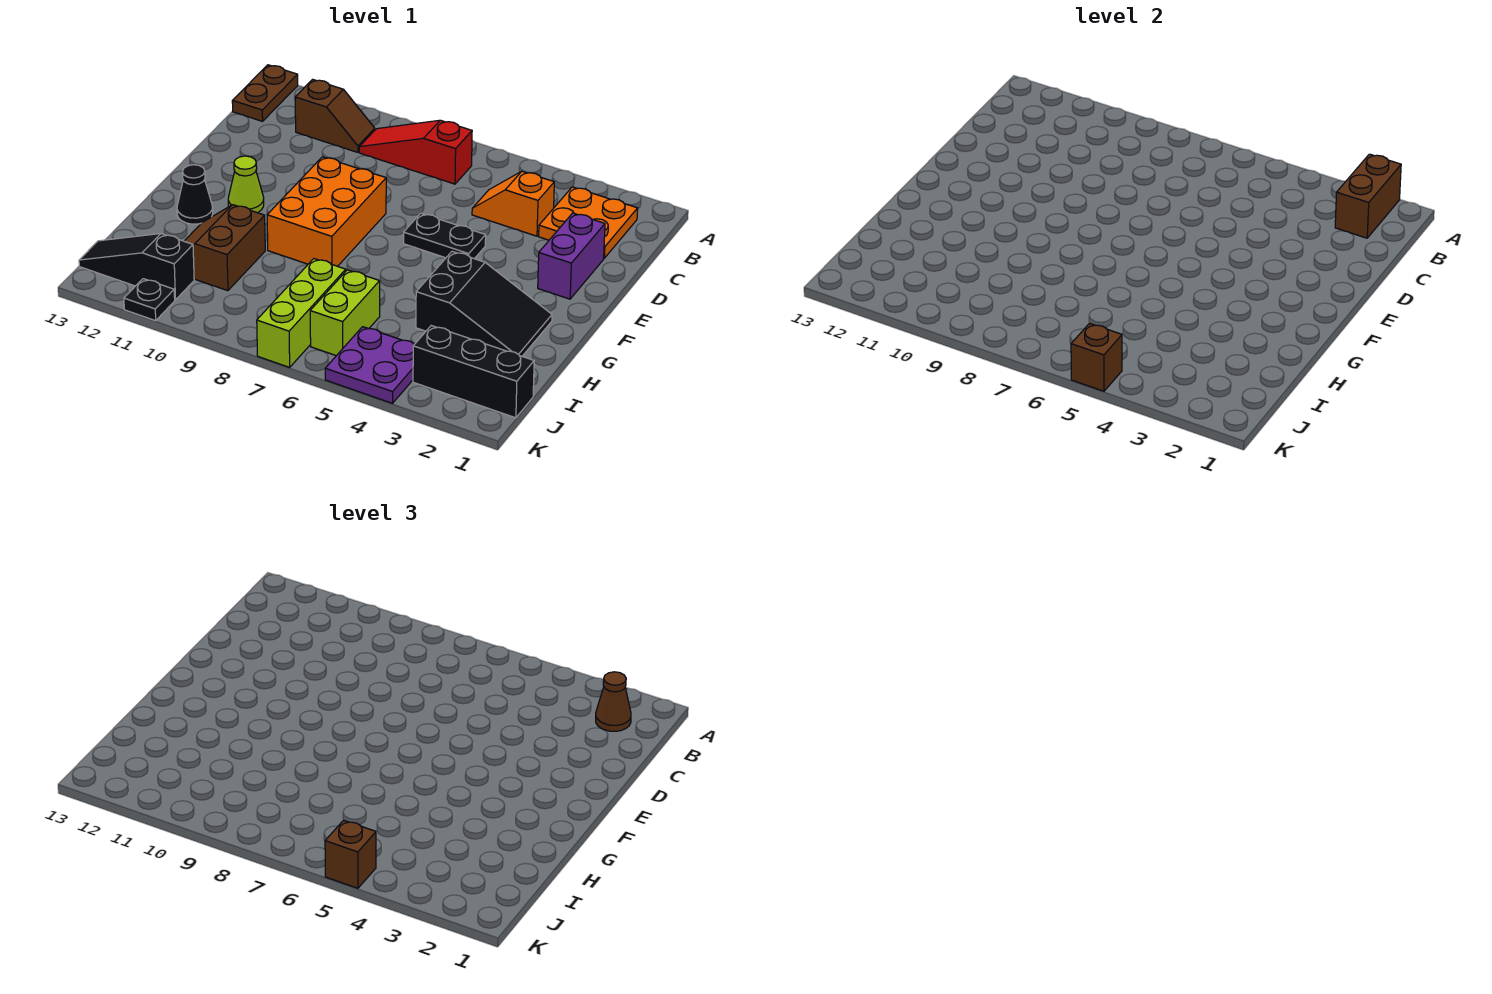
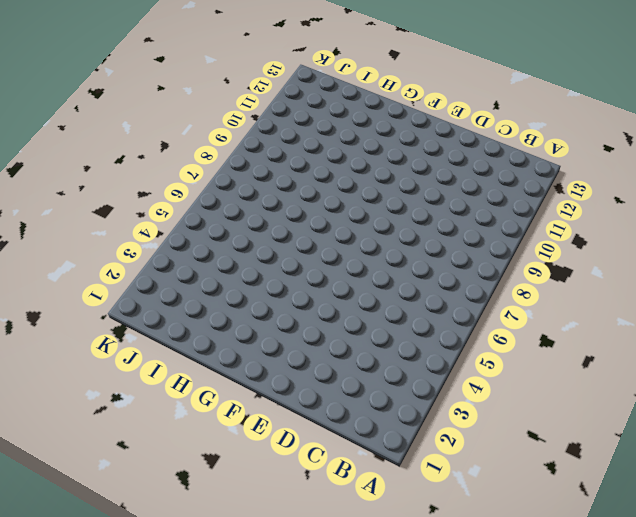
none -> brown 1x2 plate [232,65,298,121]
none -> orange 2x2 plate [539,187,638,258]
none -> red 1x3 slope [359,120,472,184]

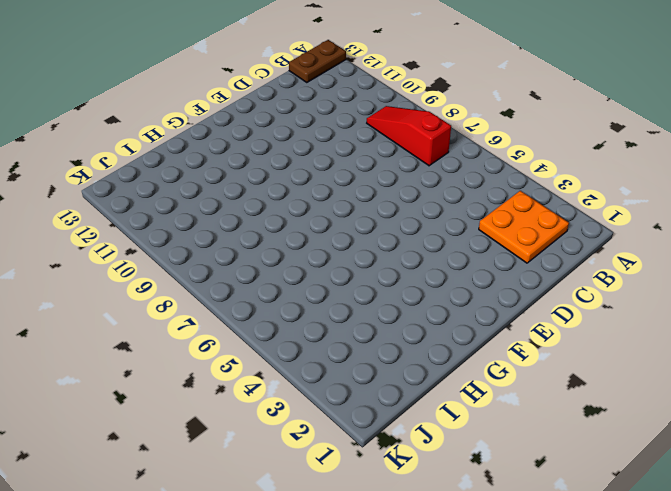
none -> brown 1x2 slope [295,79,375,152]
none -> orange 1x2 slope [472,171,554,236]
none -> purple 1x2 brick [538,213,605,299]

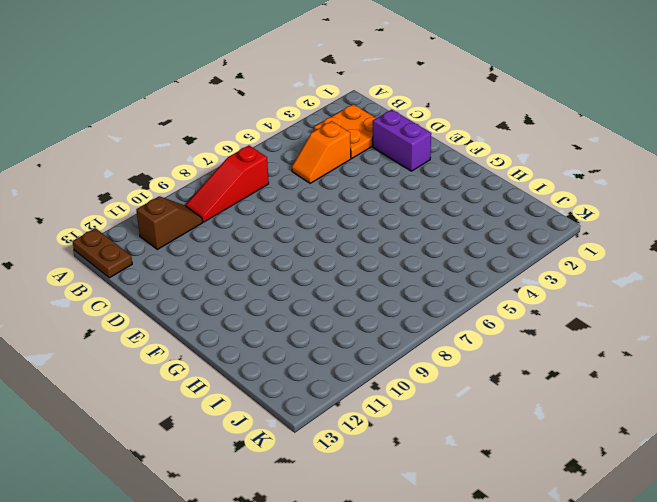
none -> black 1x2 plate [404,213,486,259]
none -> orange 2x3 brick [267,157,386,266]
none -> lime 1x1 cone [228,156,264,213]

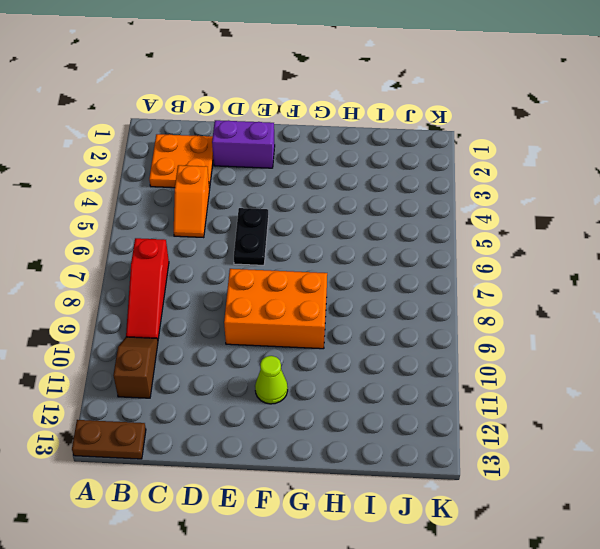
none -> black 2x3 slope [416,251,552,356]
none -> black 1x1 cone [177,165,213,224]
none -> brown 2x2 slope [184,205,265,291]

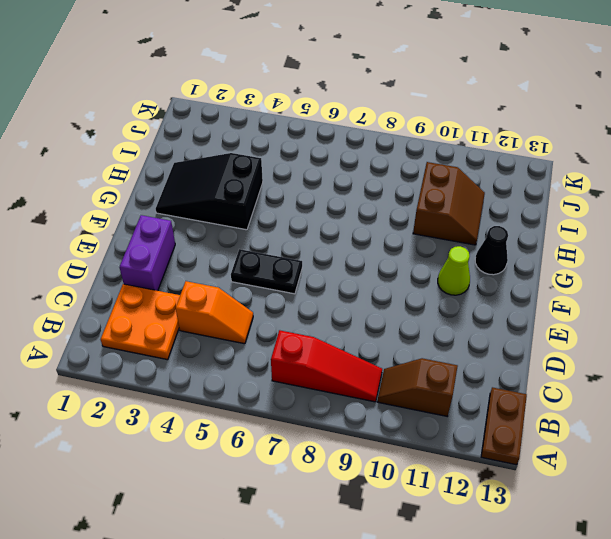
none -> orange 2x3 brick [267,157,386,266]
none -> lime 1x2 brick [310,270,380,356]
none -> lime 1x3 brick [257,259,346,367]

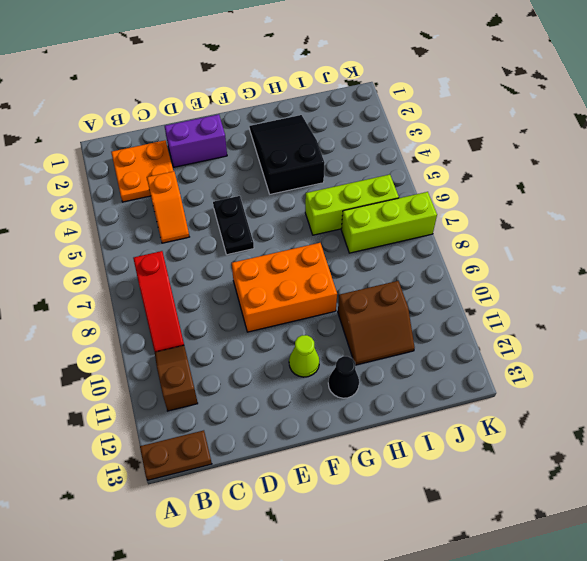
lime 1x3 brick [305,175,399,235] -> lime 1x2 brick [310,270,380,356]
none -> black 1x3 brick [413,326,534,418]
none -> purple 2x2 plate [325,327,414,403]
none -> black 1x3 slope [79,234,194,300]

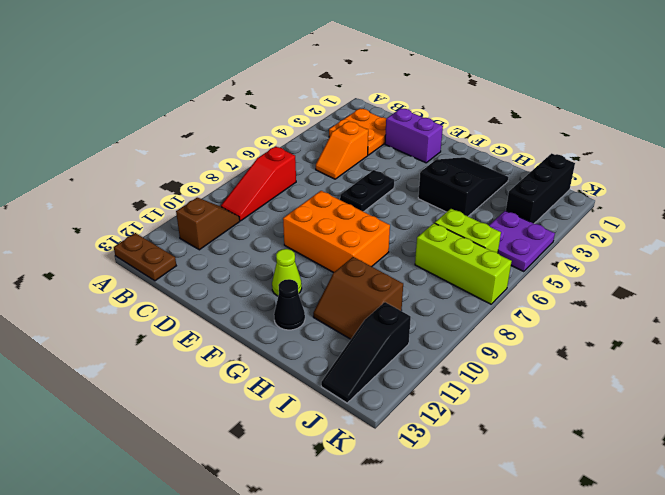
none -> black 1x1 plate [124,279,175,321]
none -> brown 1x2 brick [1335,154,1401,238]
none -> brown 1x1 brick [1071,323,1122,391]

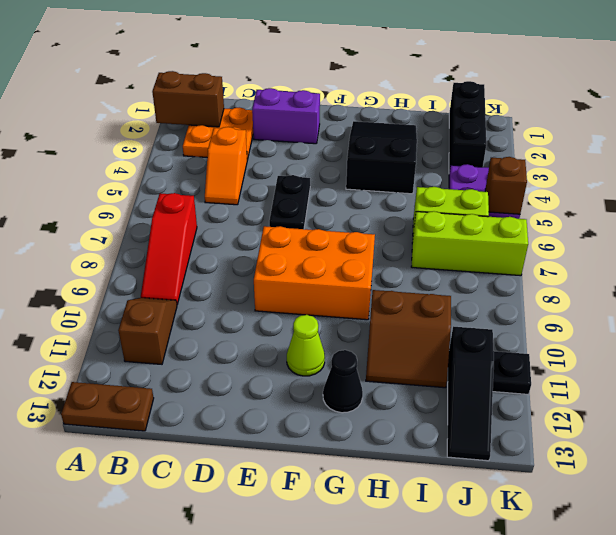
none -> brown 1x1 cone [596,672,631,731]
none -> brown 1x1 brick [325,820,376,888]

